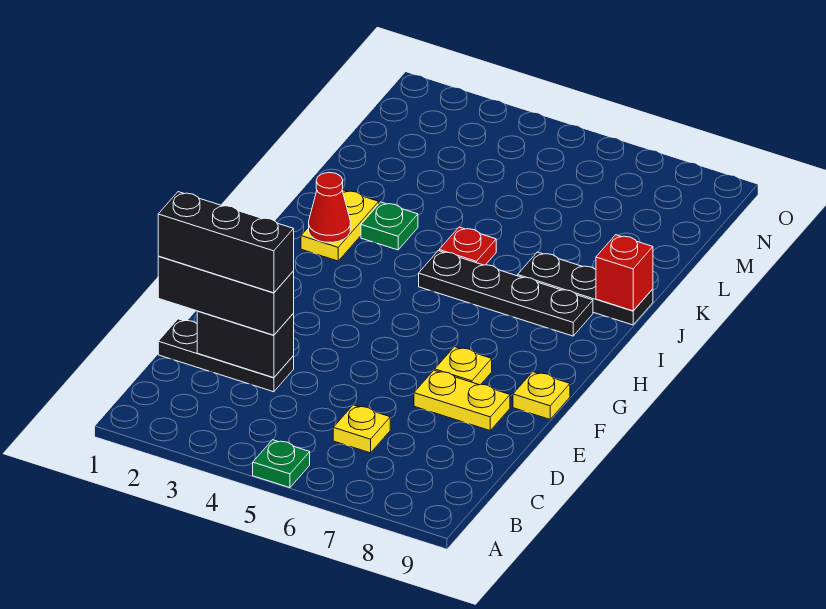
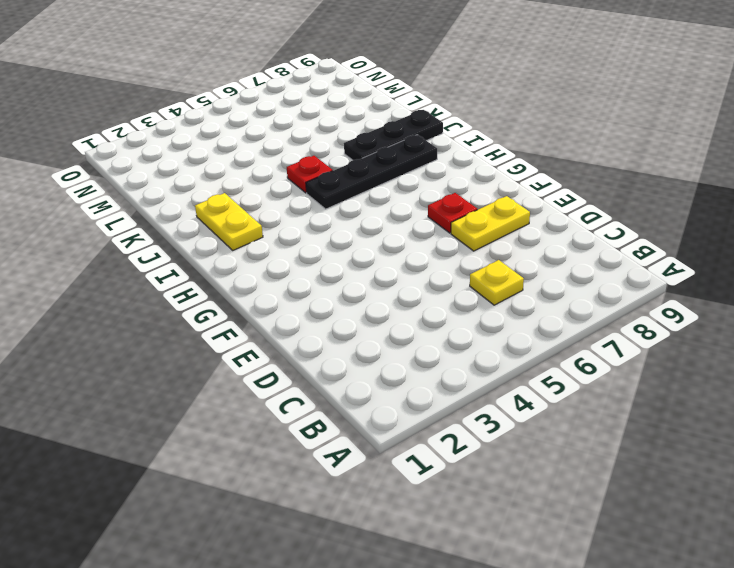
red 1x1 plate [428,193,477,233] -> yellow 1x1 plate [435,347,492,385]
none -> green 1x1 plate [253,440,310,488]
none -> black 1x3 plate [158,319,294,392]
none -> yellow 1x1 plate [513,372,570,419]

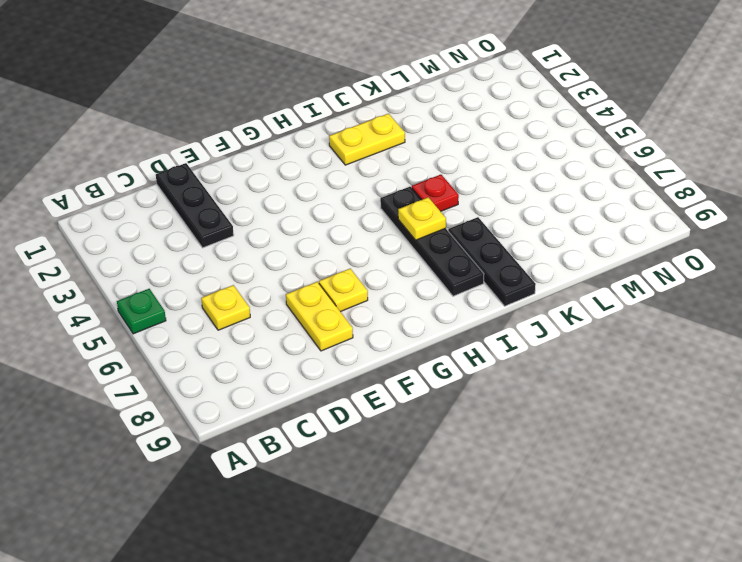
yellow 1x1 plate [398,197,446,240] -> yellow 1x1 plate moved to [513,372,570,419]
none -> green 1x1 plate [361,202,418,250]
none -> black 1x2 brick [197,311,294,378]
none -> red 1x1 cone [309,172,350,243]

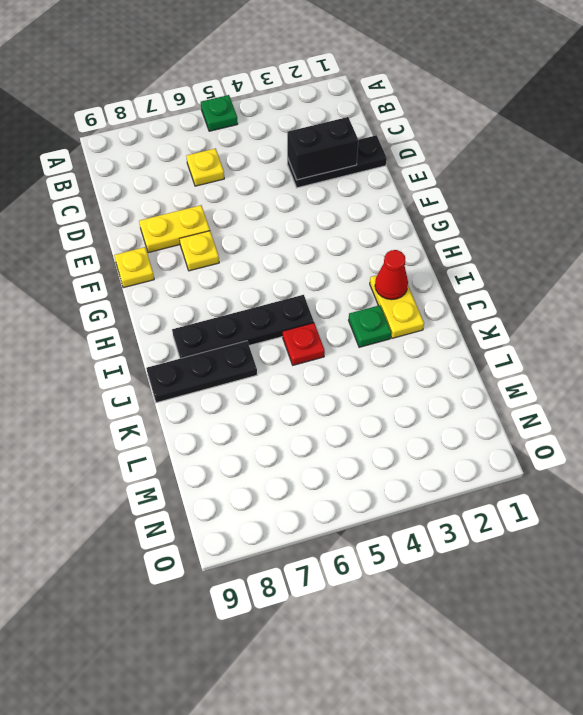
none -> red 1x1 brick [596,235,653,311]
none -> black 1x3 brick [158,256,294,335]
none -> black 1x3 brick [158,192,294,293]

